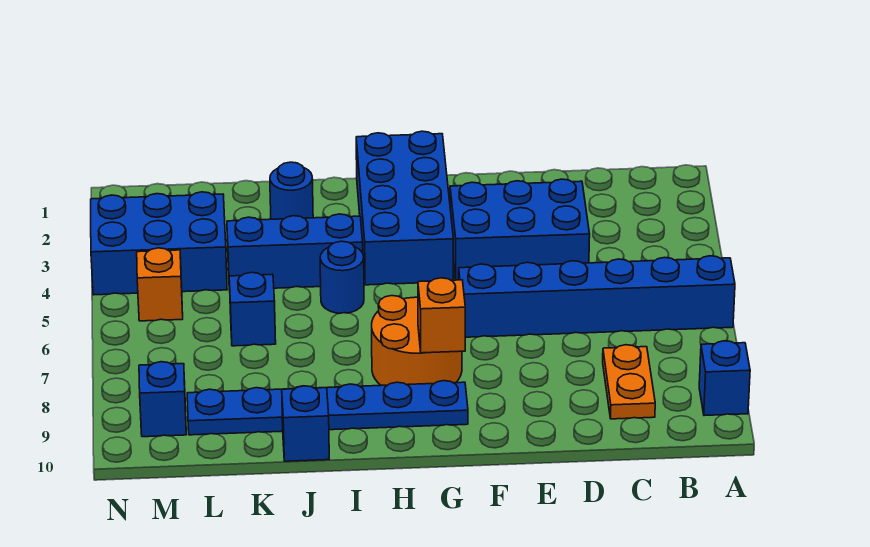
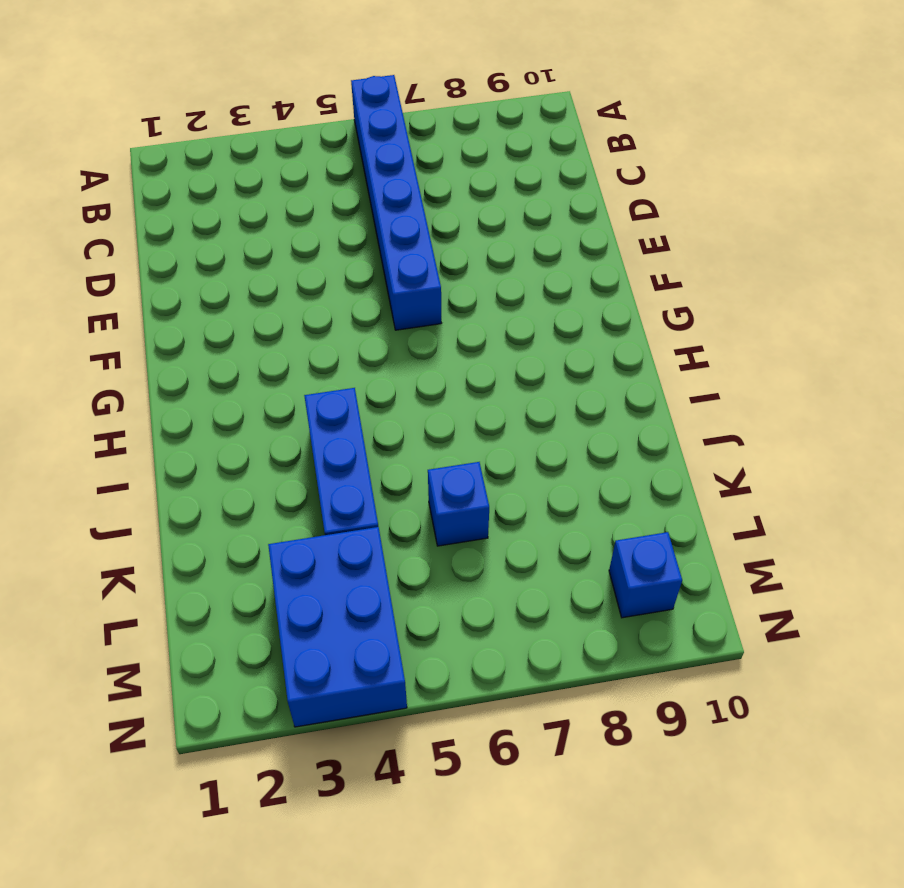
none -> blue 1x1 brick [699,341,750,416]
none -> orange 1x2 plate [603,345,655,419]
none -> blue 2x3 brick [450,179,590,280]

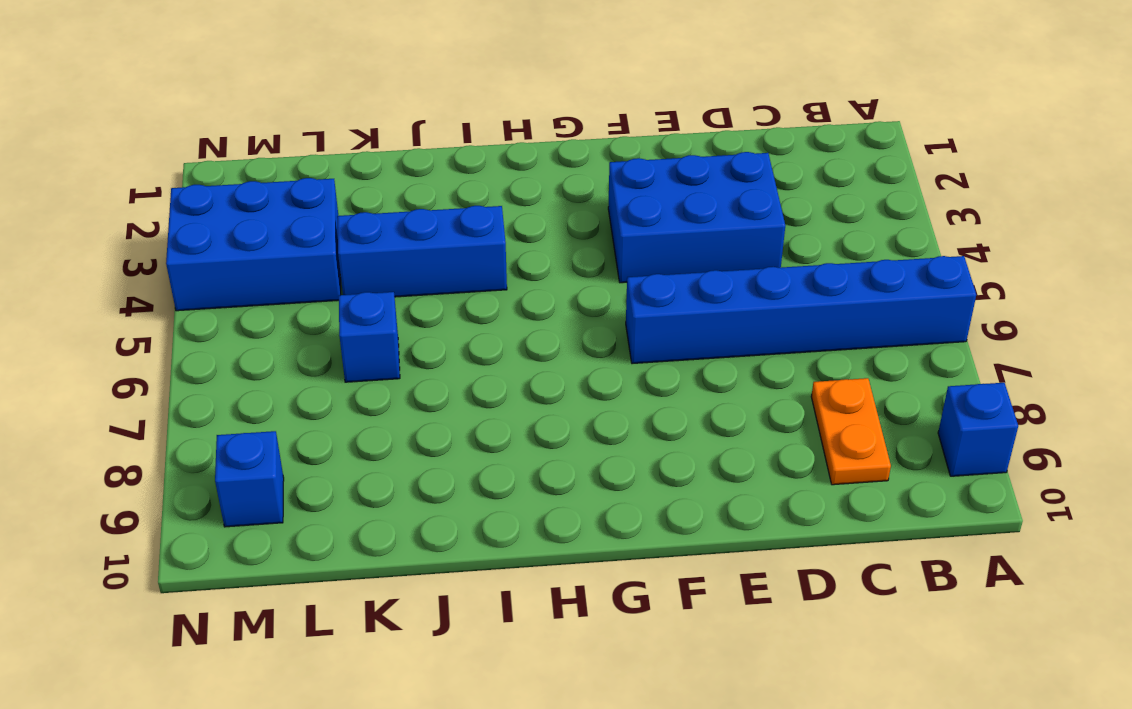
none -> blue 2x4 brick [356,131,453,285]
none -> orange 2x2 round brick [372,296,462,385]
none -> blue 1x6 plate [187,381,468,435]

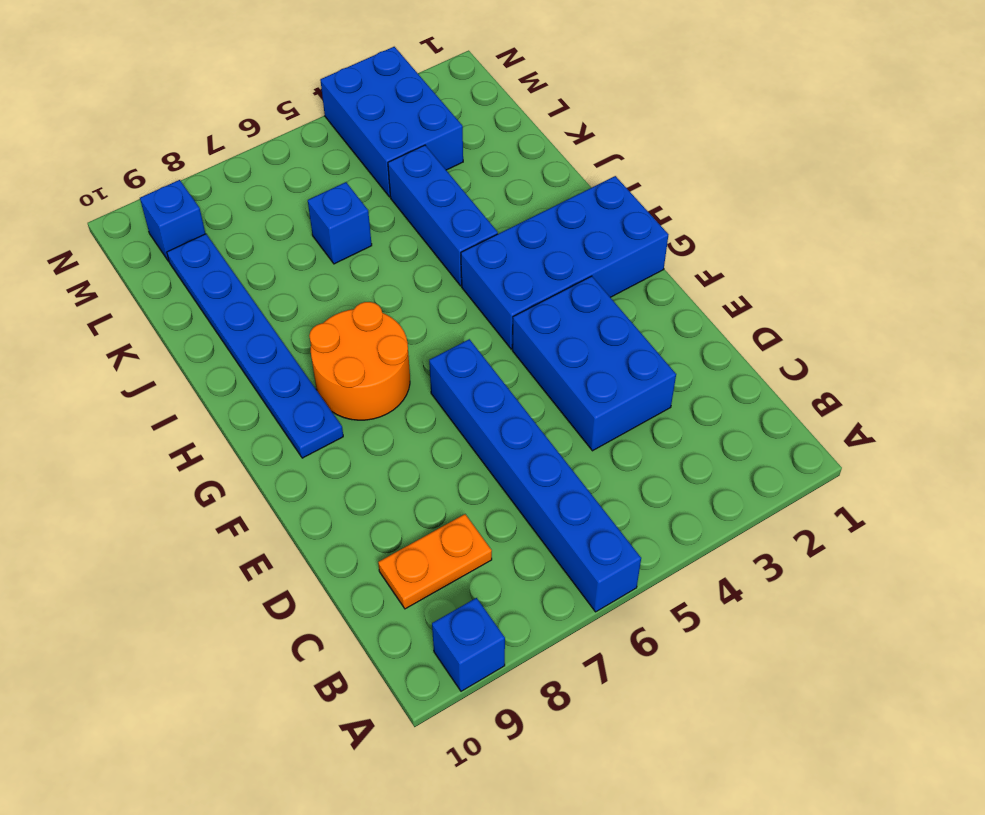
none -> blue 1x1 round brick [320,241,364,313]
none -> blue 1x1 round brick [270,162,313,219]
none -> blue 1x1 brick [282,386,329,461]

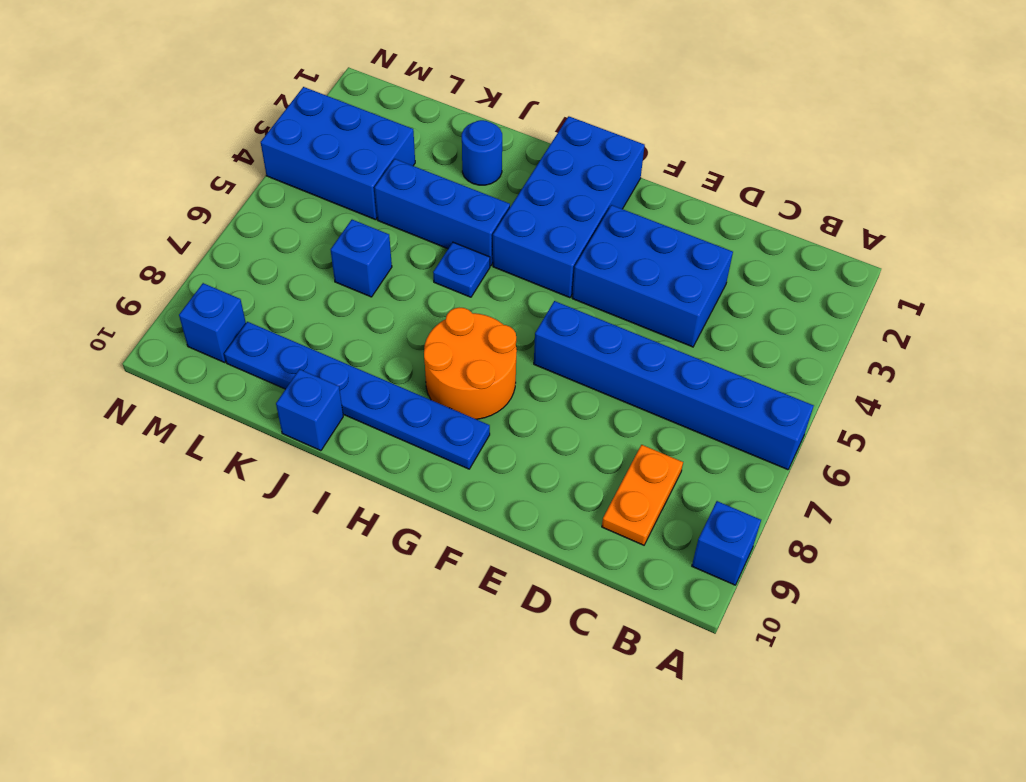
blue 1x1 plate [433,242,490,297] -> blue 1x1 round brick [320,241,364,313]
none -> orange 1x1 brick [137,248,183,321]
none -> orange 1x1 brick [418,278,465,353]

